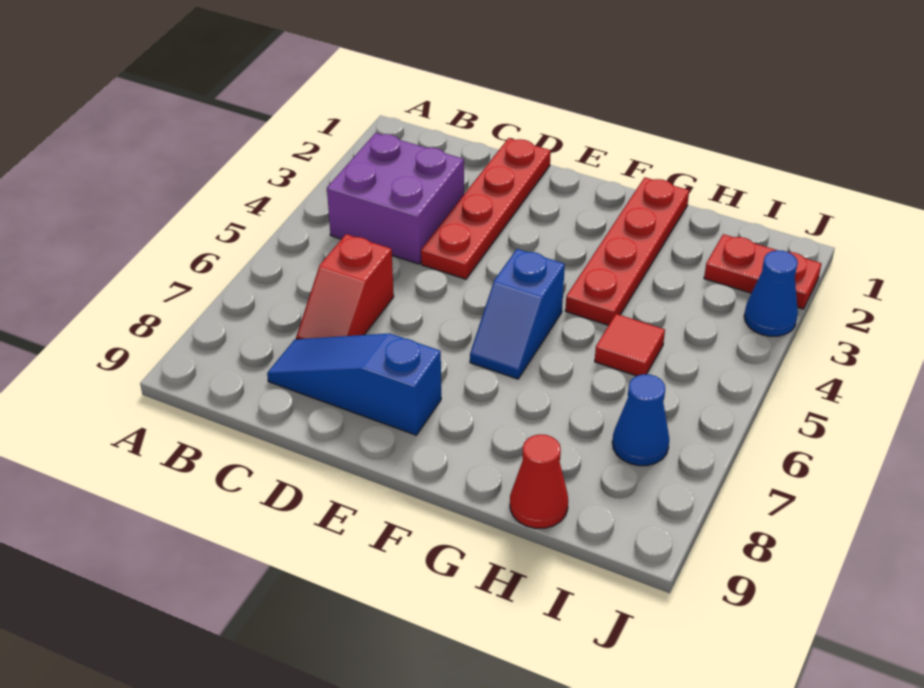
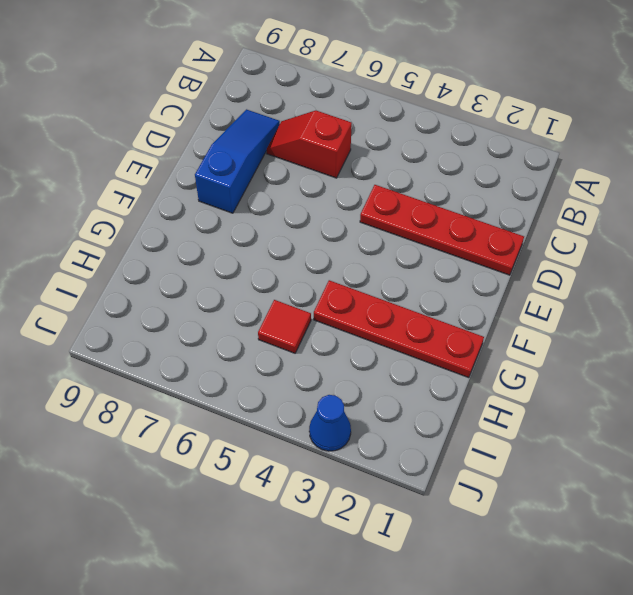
none -> purple 2x2 brick [327,133,464,264]
none -> blue 1x2 slope [470,249,565,379]

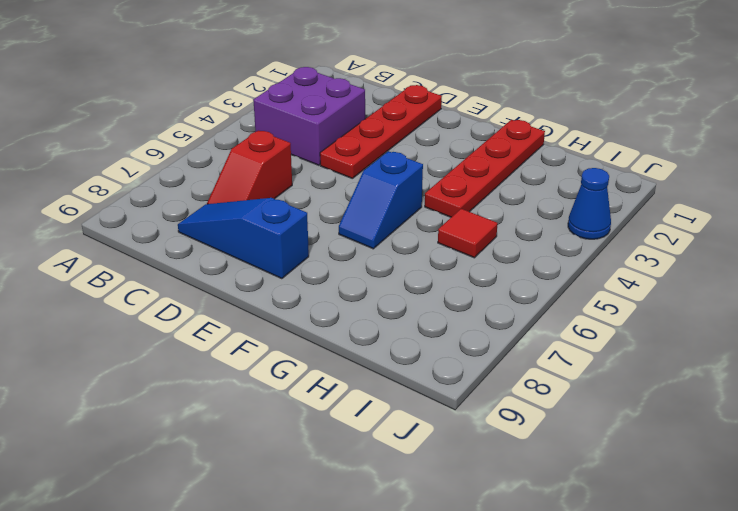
none -> red 1x1 cone [510,434,568,528]
none -> red 1x2 plate [704,234,822,309]

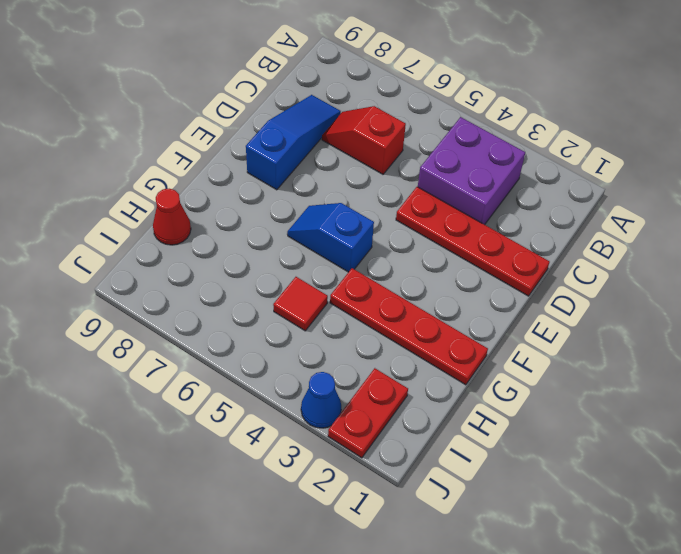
none -> blue 1x1 cone [612,374,669,466]

